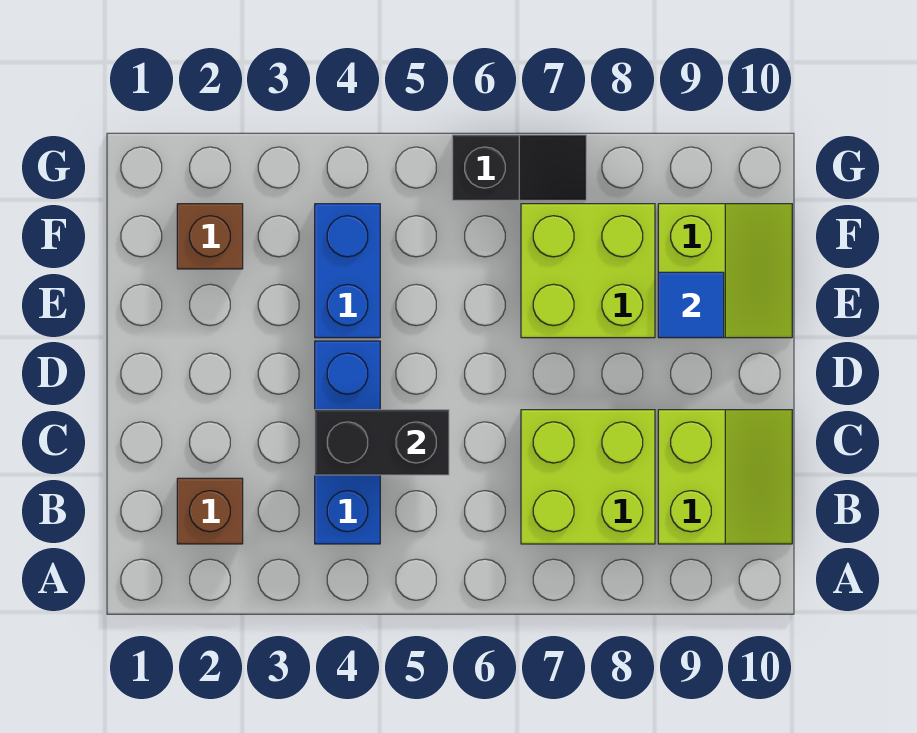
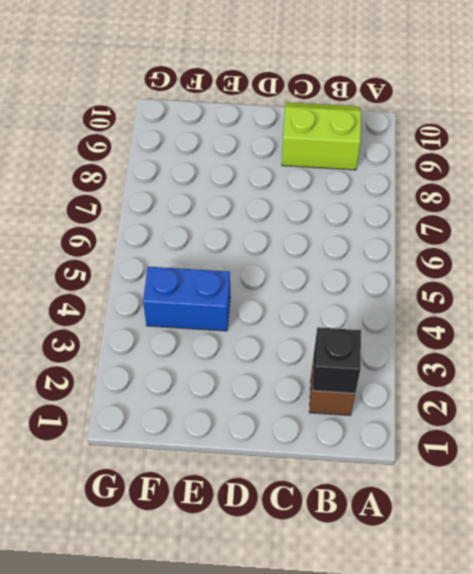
black 1x1 brick [312,327,361,393] -> none
none -> blue 1x3 brick [315,341,380,544]
none -> lime 2x2 brick [521,410,655,544]

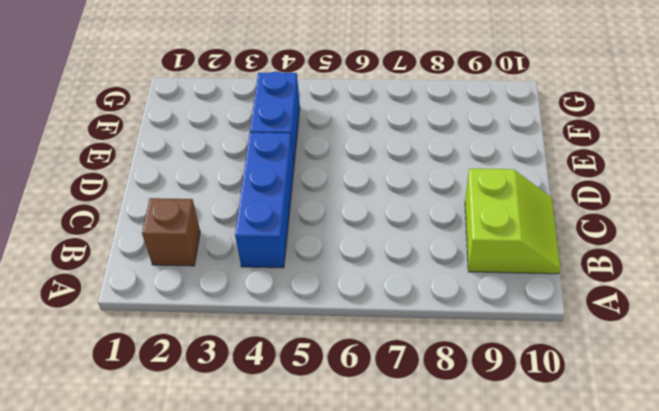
none -> lime 2x2 brick [521,410,655,544]
none -> lime 2x2 brick [521,204,655,338]

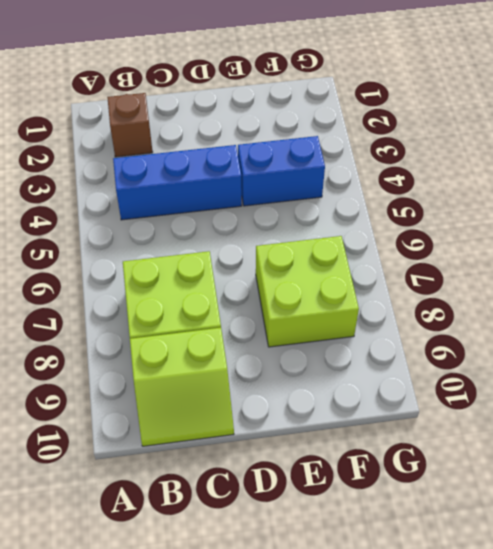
none -> lime 2x2 slope [658,204,792,338]
none -> brown 1x1 brick [177,204,243,269]

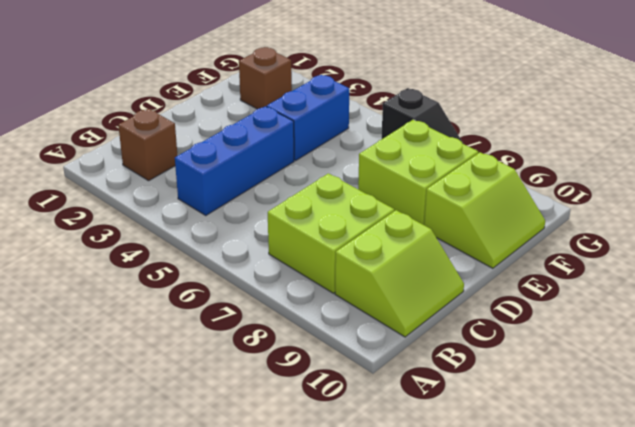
none -> black 1x2 brick [315,410,449,475]
none -> blue 1x1 tile [658,272,724,338]

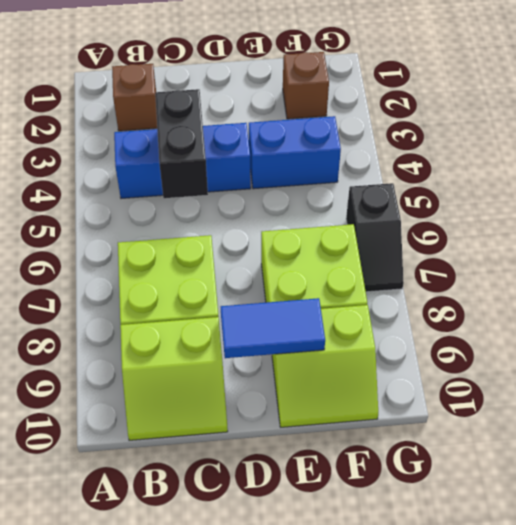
blue 1x2 tile [221,298,325,358] -> blue 1x1 tile [658,272,724,338]

